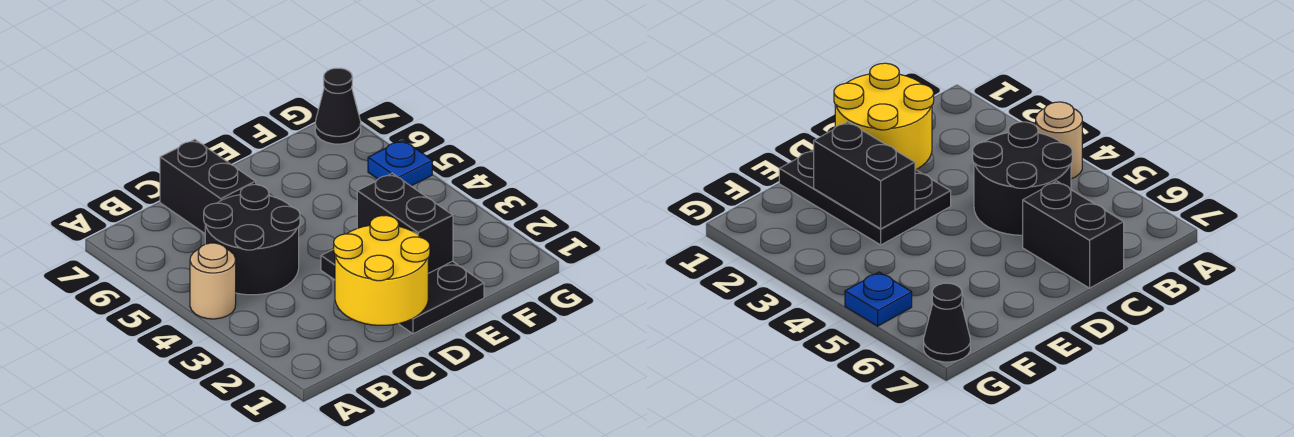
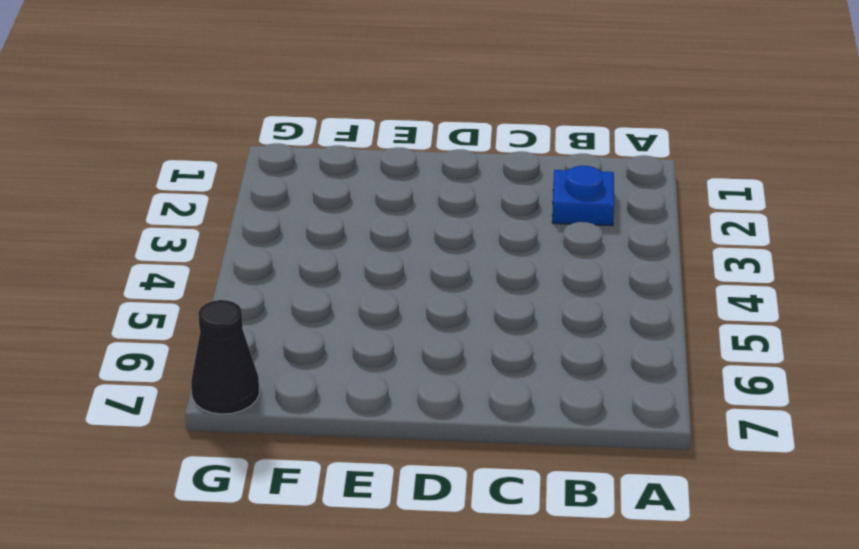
blue 1x1 plate [552,166,614,226] -> blue 1x1 plate moved to [368,140,432,186]
none -> tan 1x1 round brick [190,243,236,319]
none -> black 2x2 round brick [204,185,300,295]

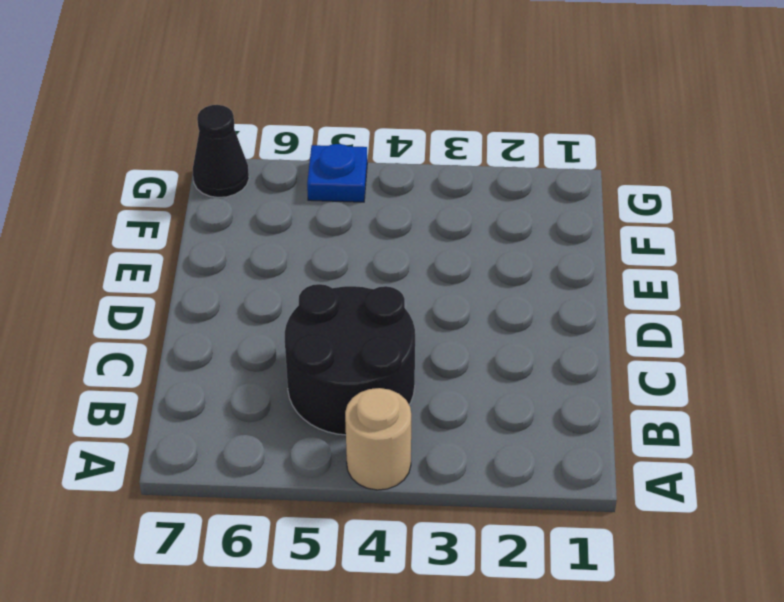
none -> black 1x2 brick [160,139,256,233]
none -> black 2x3 plate [321,249,484,334]

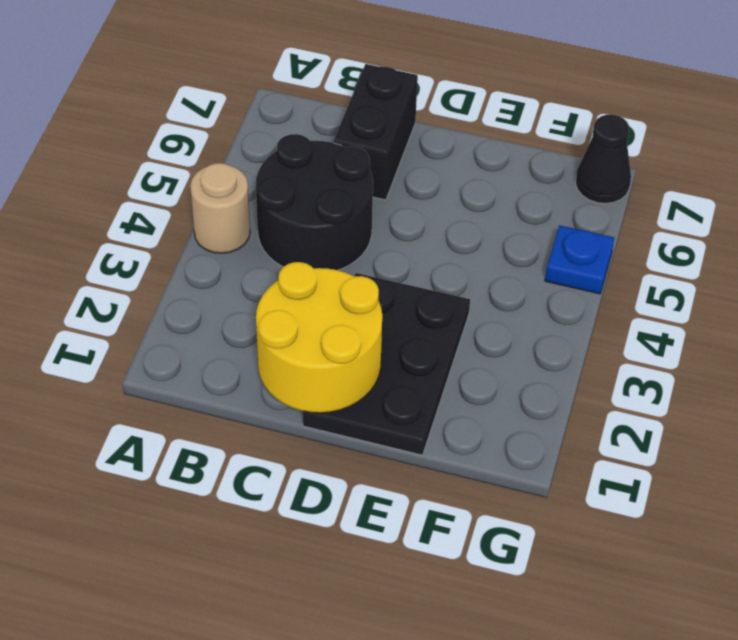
none -> black 1x2 brick [357,173,453,273]

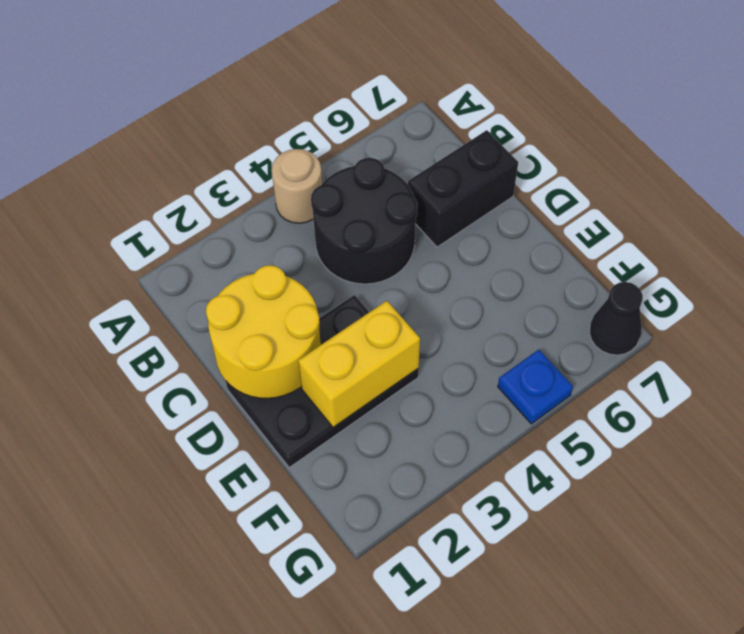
yellow 1x2 brick [298,301,420,427] -> black 1x2 brick [357,173,453,273]

